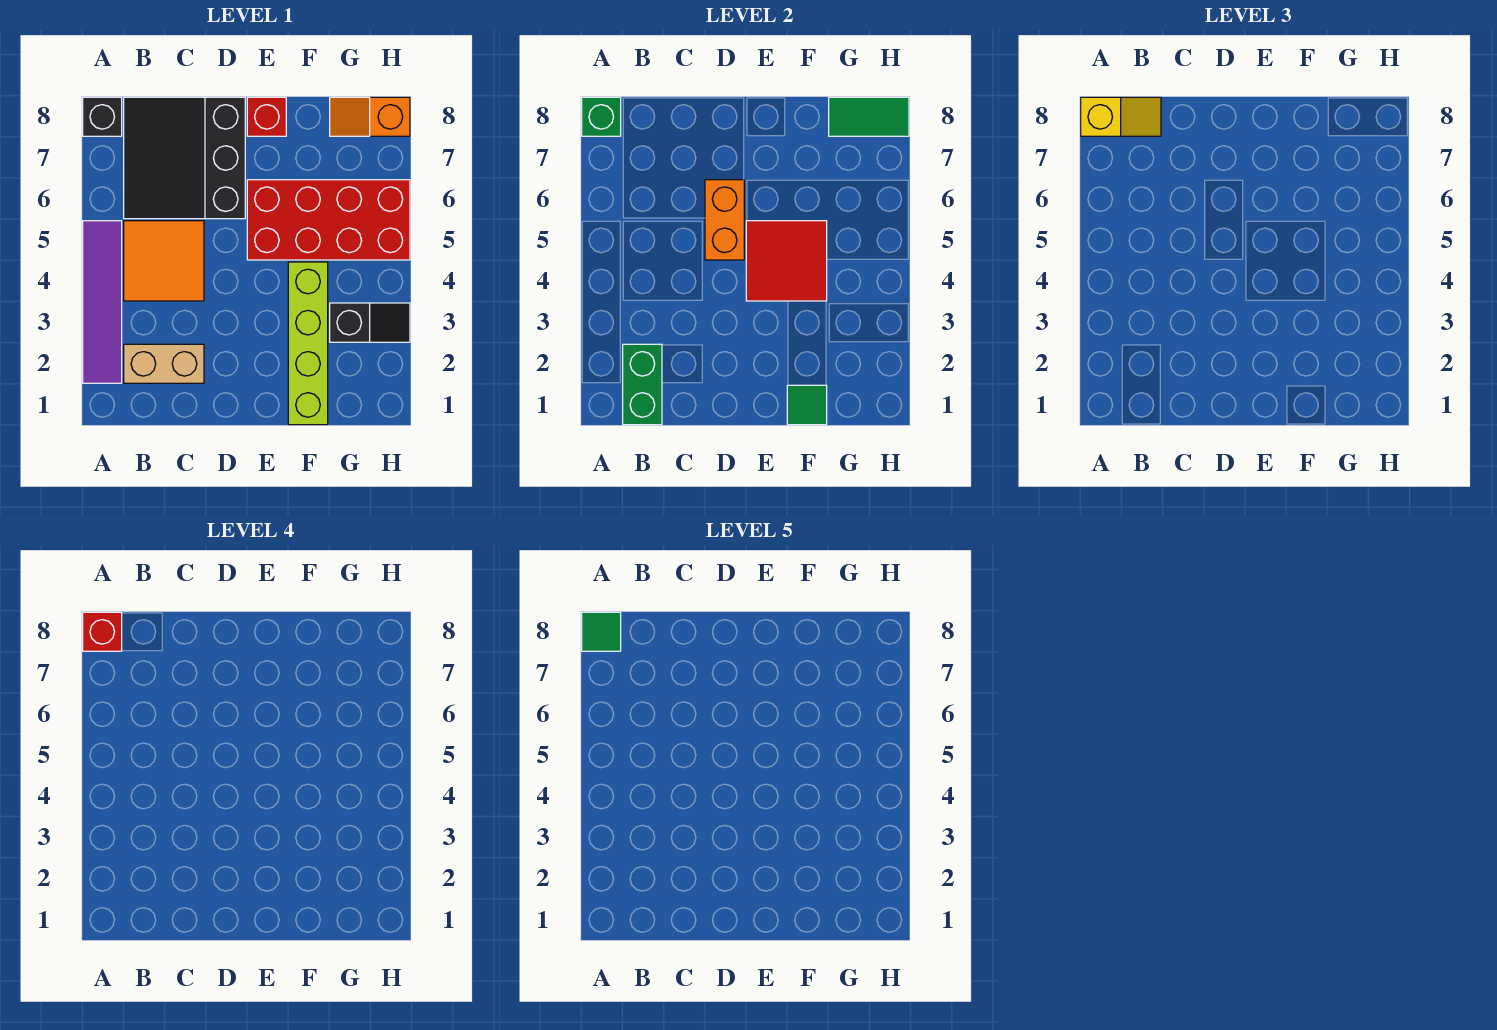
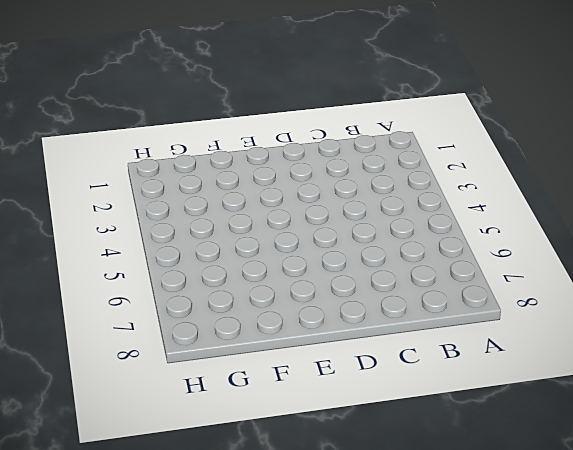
none -> purple 1x4 tile [83,221,122,383]
none -> black 1x1 brick [83,97,122,136]
none -> tan 1x2 brick [124,344,204,383]

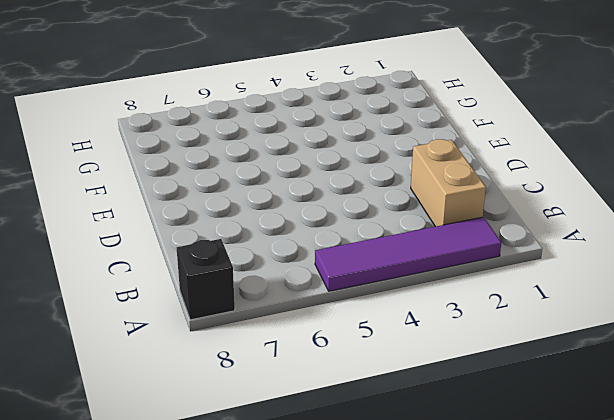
none -> orange 2x2 tile [124,221,204,301]
none -> black 3x3 slope [124,97,245,219]
none -> red 2x4 brick [247,180,410,260]

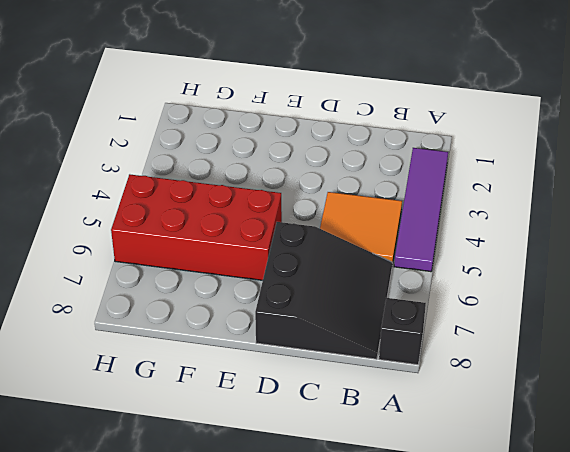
none -> tan 1x2 brick [124,344,204,383]
none -> red 1x1 brick [247,97,286,136]
none -> lime 1x4 brick [288,262,328,425]

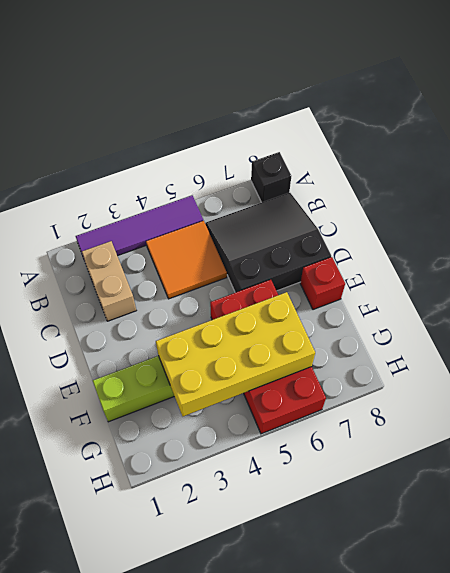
yellow 2x4 brick [156,292,315,416] -> red 2x2 tile [746,221,827,301]
none -> black 1x2 slope [330,303,410,342]
none -> orange 1x2 slope [330,97,410,136]
none -> green 1x1 brick [582,97,621,136]

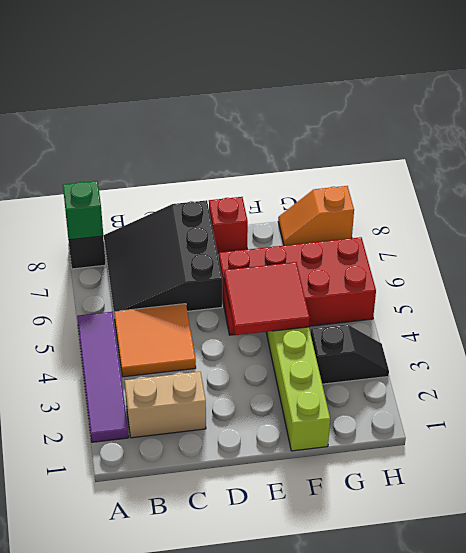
none -> green 1x2 brick [623,344,662,425]
none -> orange 1x2 brick [705,180,744,260]
none -> green 1x1 tile [787,385,827,425]

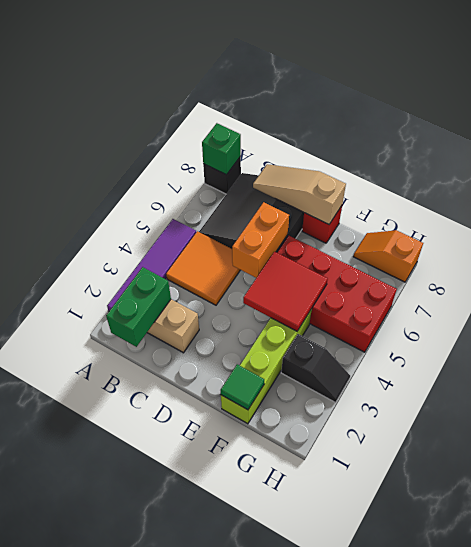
tan 1x3 slope [253,164,346,224] -> none
none -> green 1x2 tile [829,97,909,136]
none -> yellow 1x2 slope [1081,97,1161,136]
none -> red 1x1 brick [83,612,122,651]

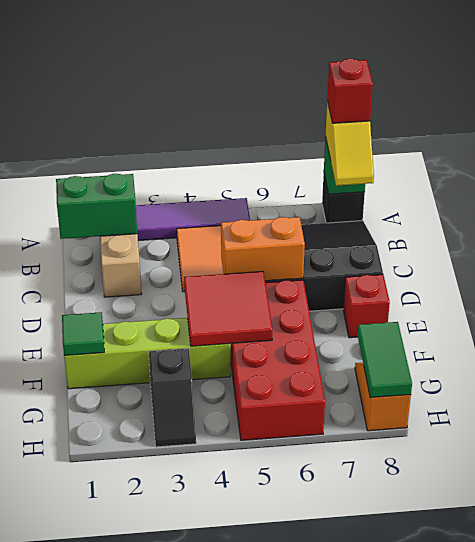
none -> green 1x1 tile [582,612,621,651]

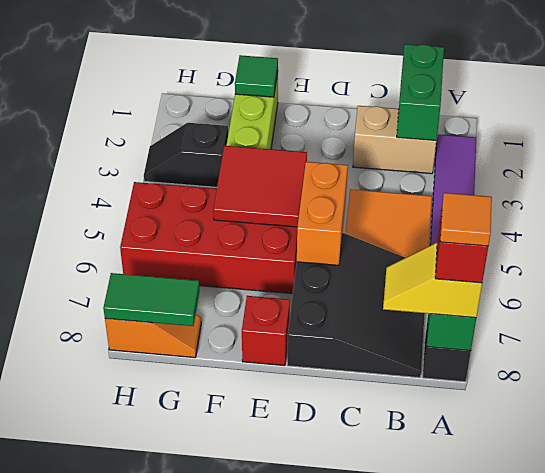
orange 1x1 tile [440,193,492,246] -> green 1x1 tile [582,612,621,651]

